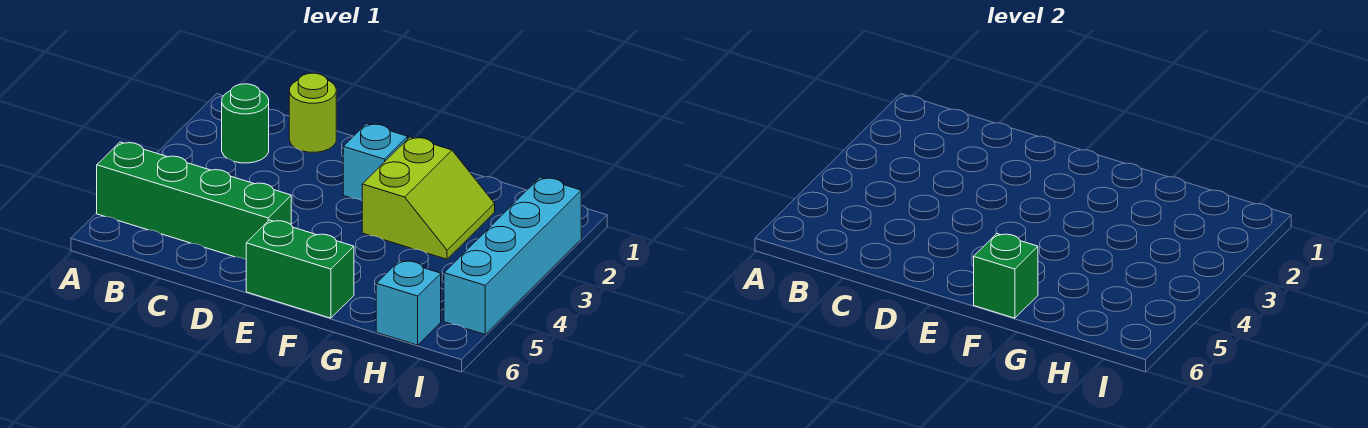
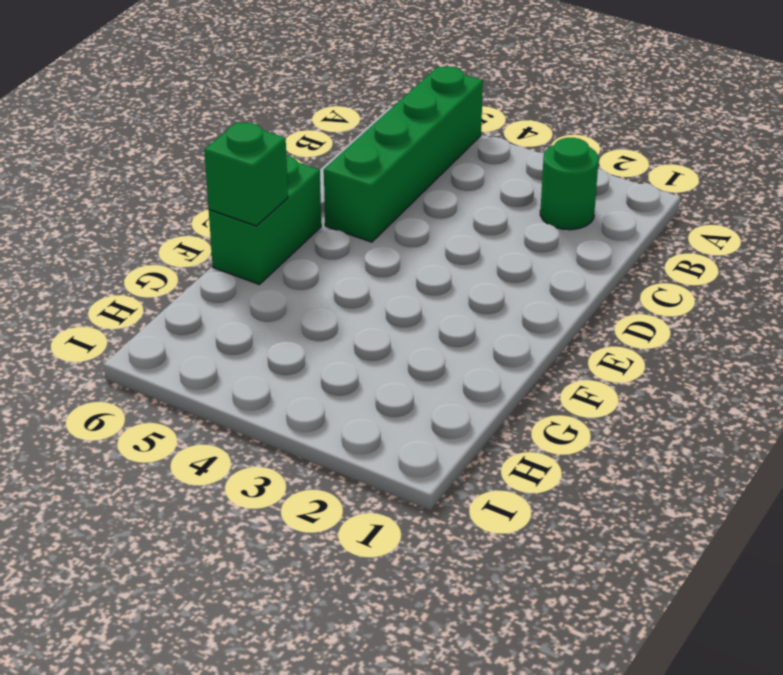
none -> lime 1x1 round brick [289,73,336,152]
none -> cyan 1x1 brick [343,124,408,200]

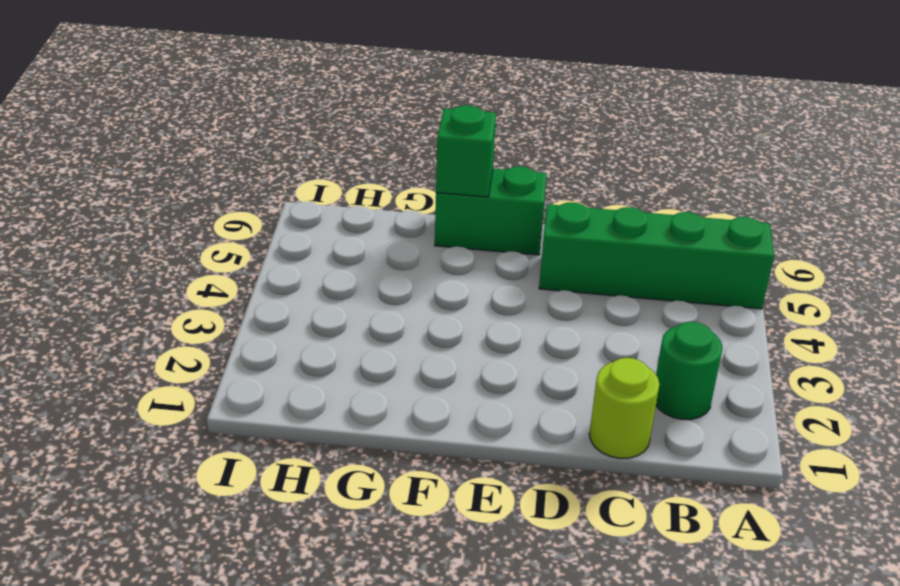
none -> cyan 1x1 brick [343,124,408,200]
none -> lime 2x2 slope [362,137,495,259]

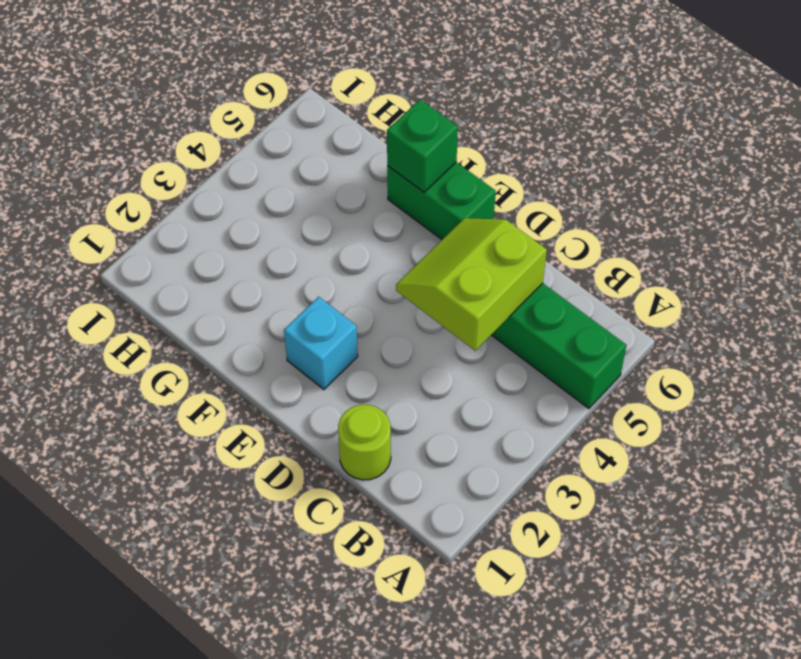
lime 2x2 slope [396,218,547,351] -> lime 2x2 slope moved to [362,137,495,259]
none -> green 1x1 round brick [222,84,269,163]
none -> cyan 1x1 brick [376,260,441,345]

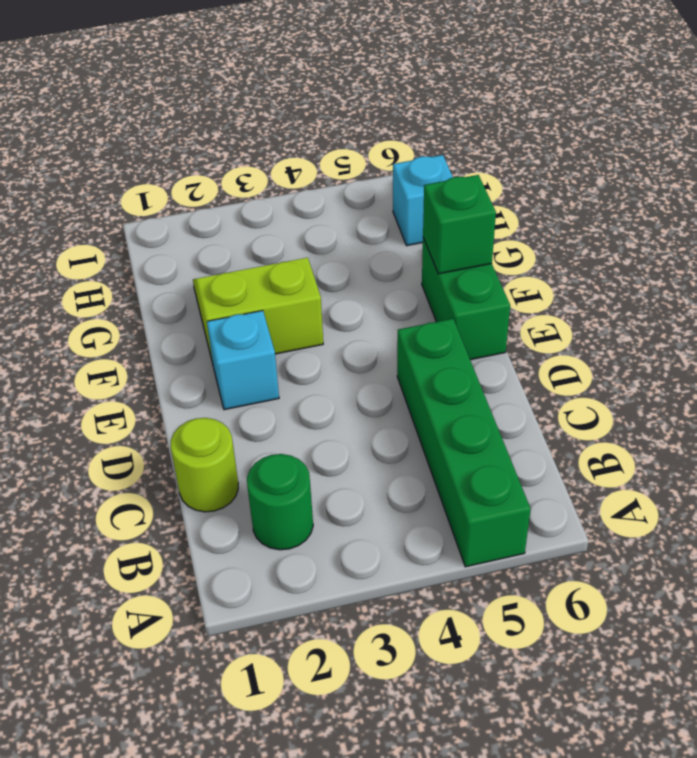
none -> cyan 1x4 brick [444,178,581,334]

